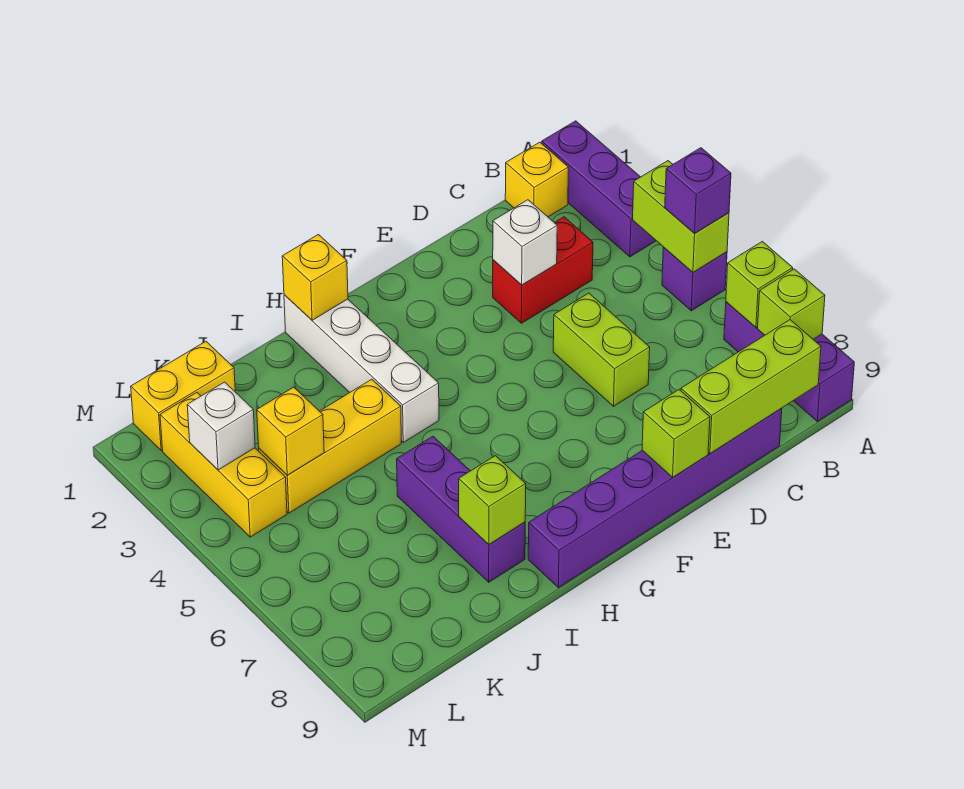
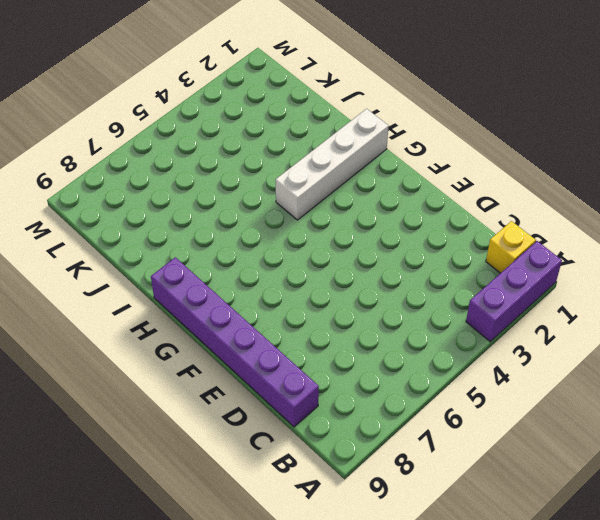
none -> purple 1x1 brick [662,247,727,311]
none -> purple 1x3 brick [724,302,854,421]
none -> red 1x2 brick [493,217,593,323]

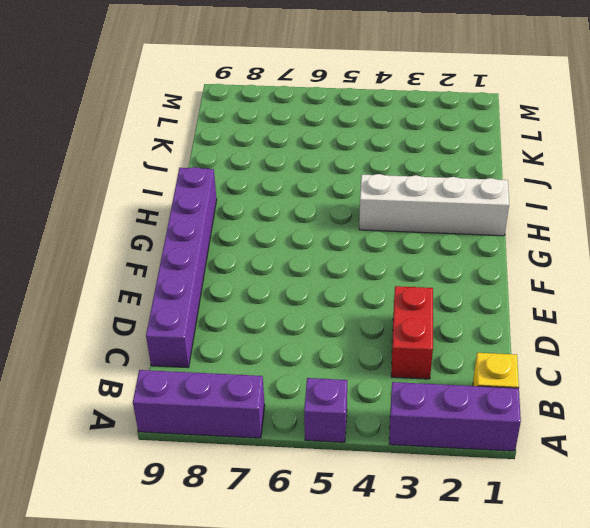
none -> lime 1x2 brick [553,293,650,406]
none -> yellow 1x3 brick [259,379,401,513]
none -> purple 1x3 brick [397,436,525,582]

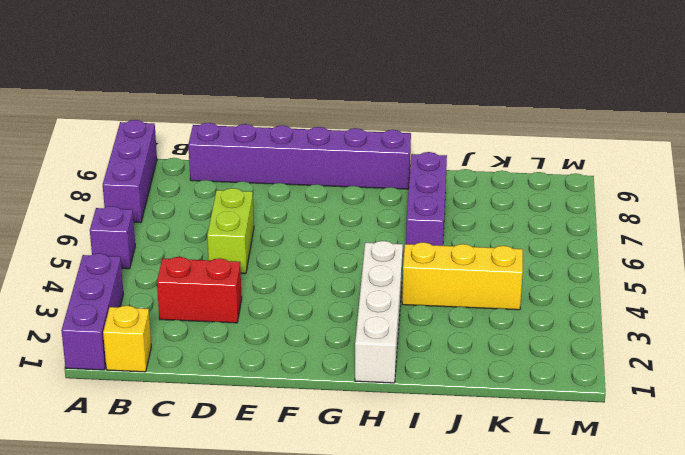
none -> yellow 1x2 brick [131,341,235,450]
none -> yellow 1x3 brick [160,393,287,537]
none -> lime 1x2 brick [633,161,729,272]

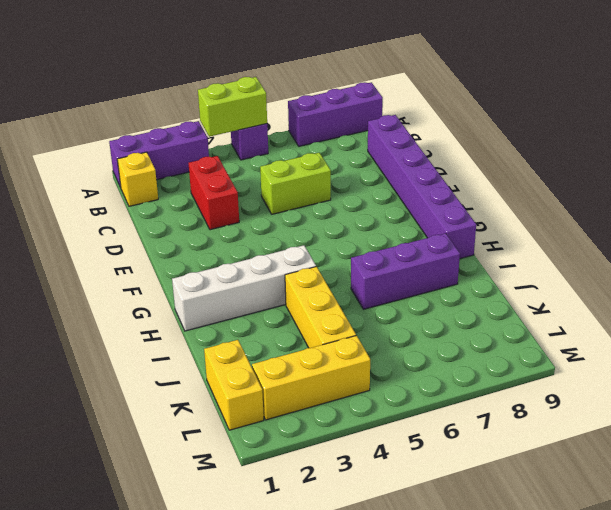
none -> lime 1x1 brick [726,241,793,327]
none -> lime 1x1 brick [757,269,825,339]
none -> lime 1x3 brick [681,320,821,453]

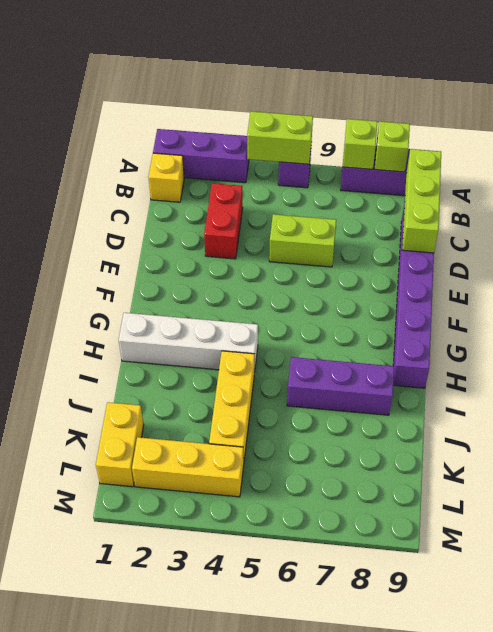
none -> white 1x1 brick [493,200,557,285]
none -> lime 1x1 brick [642,390,710,477]
none -> yellow 1x1 brick [282,235,348,320]

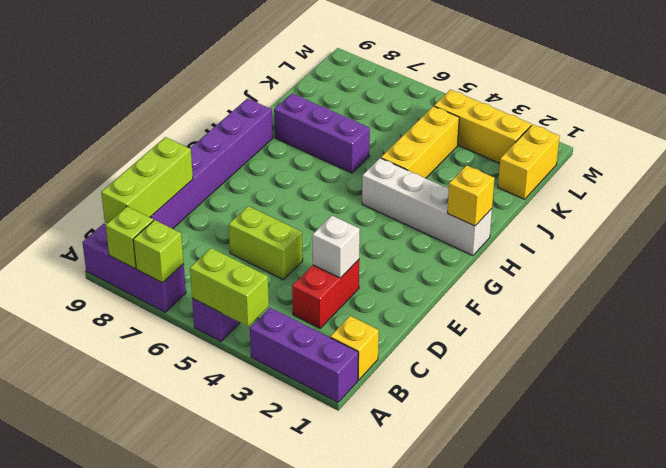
none -> lime 1x1 brick [642,390,710,477]
none -> lime 1x1 brick [459,456,526,544]
none -> yellow 1x1 brick [257,387,324,475]

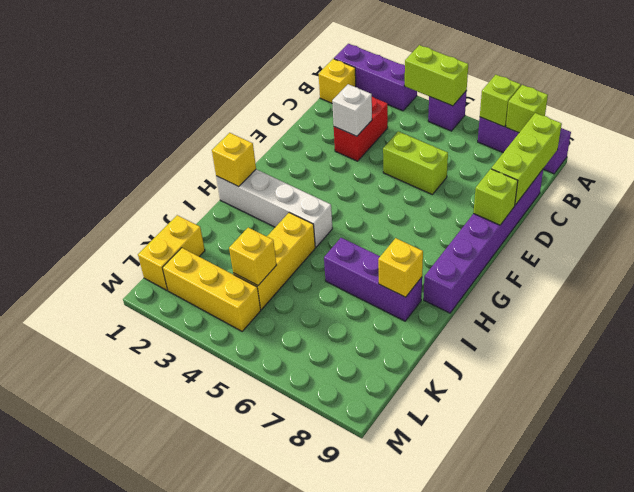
yellow 1x1 brick [378,238,423,297] -> lime 1x1 brick [459,456,526,544]
none -> white 1x1 brick [187,382,255,470]
none -> purple 1x1 brick [665,148,731,234]

